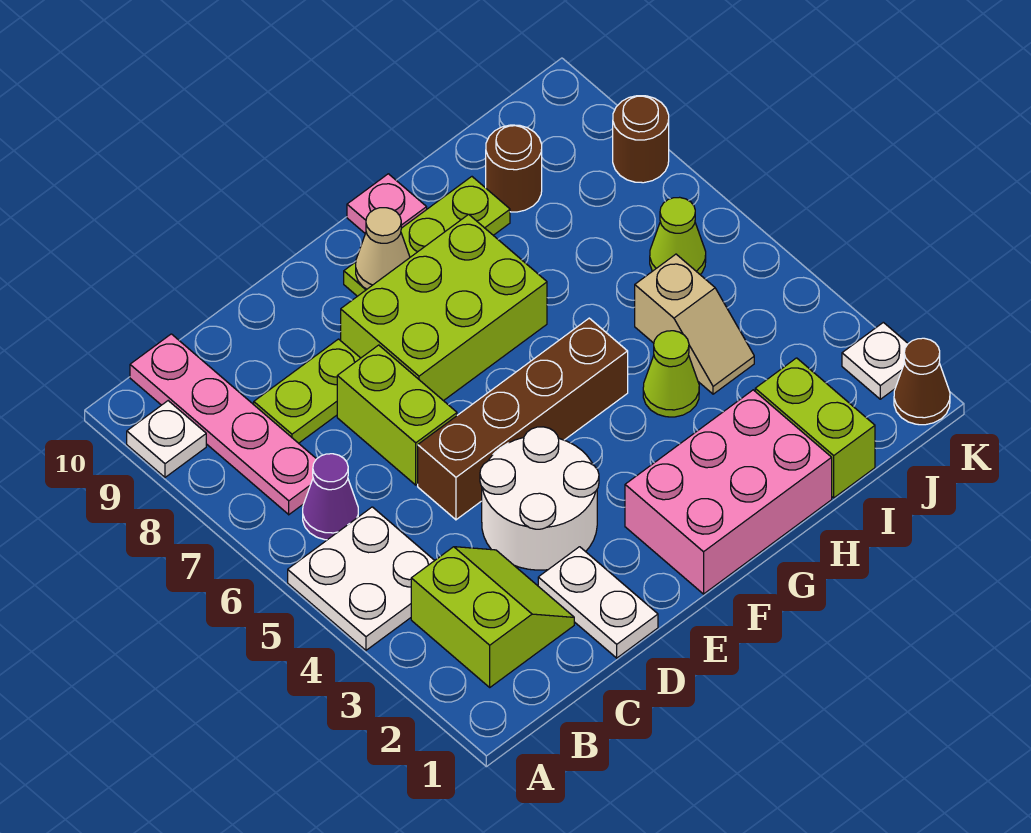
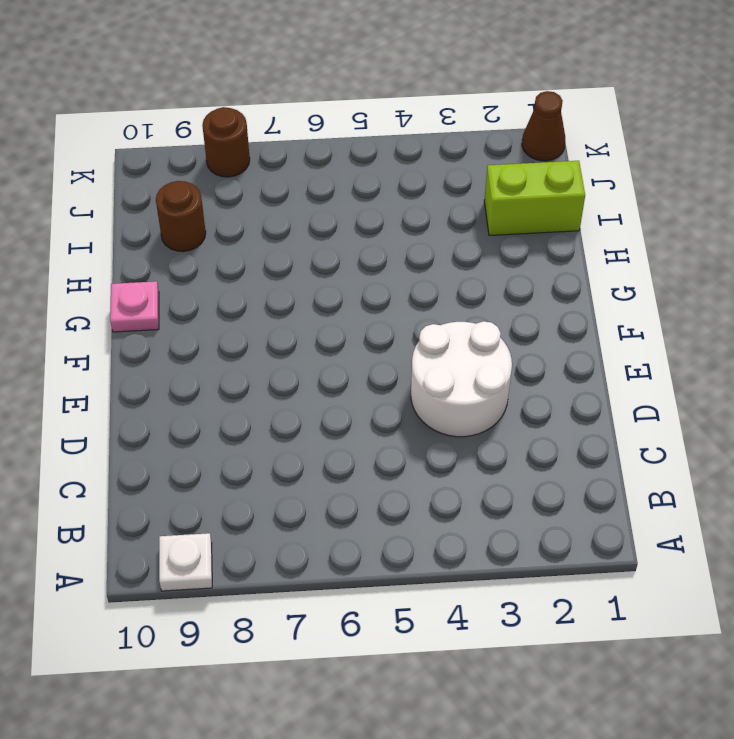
none -> white 2x2 plate [288,507,435,650]
none -> lime 2x2 slope [411,547,574,687]
none -> purple 1x1 cone [303,454,358,540]

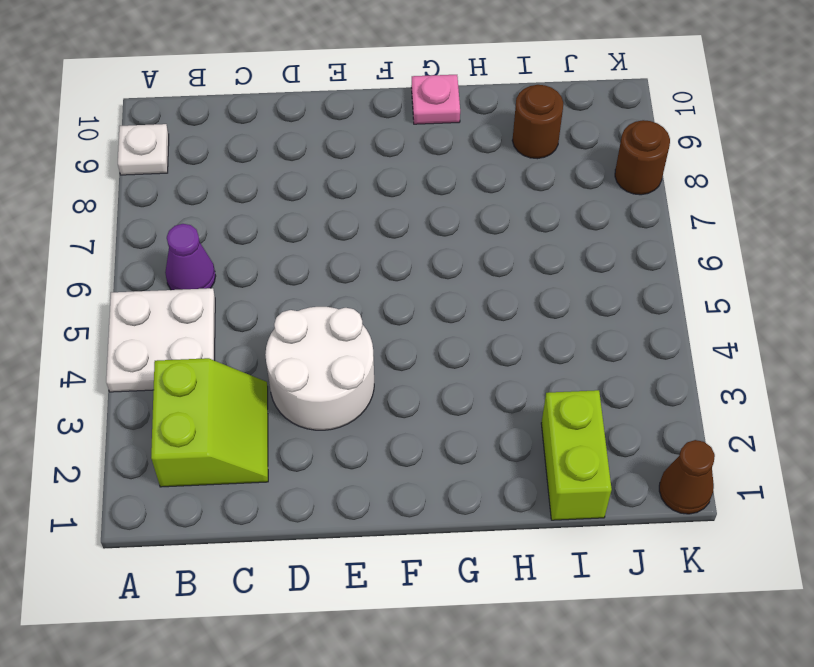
none -> pink 1x4 plate [130,334,316,515]
none -> lime 1x2 plate [254,339,360,443]
none -> white 1x2 plate [538,547,658,658]

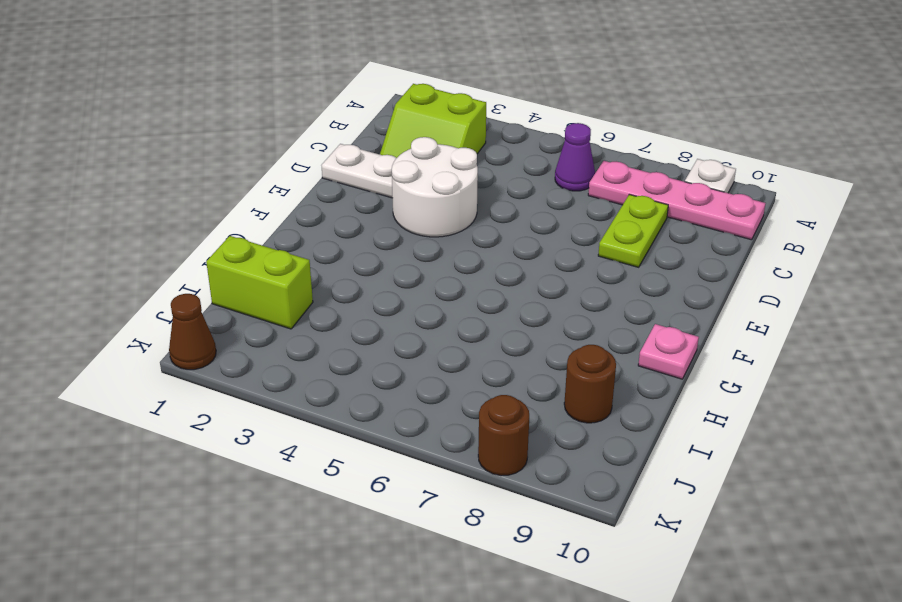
none -> white 2x2 plate [288,507,435,650]
none -> brown 1x4 brick [418,318,628,520]
none -> lime 1x2 brick [337,345,457,485]

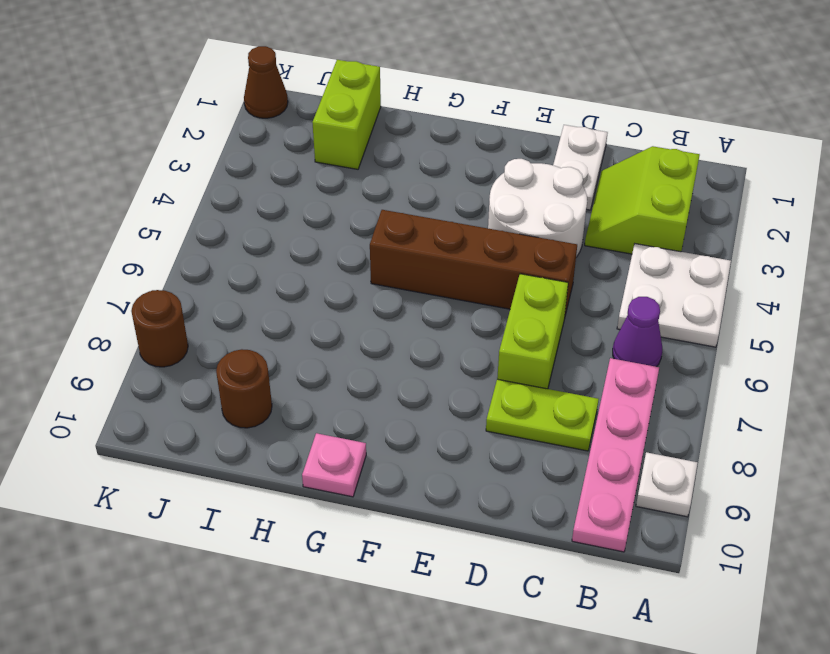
none -> lime 2x3 brick [341,214,547,401]
none -> pink 2x3 brick [625,390,832,594]
none -> lime 1x3 plate [344,177,510,296]

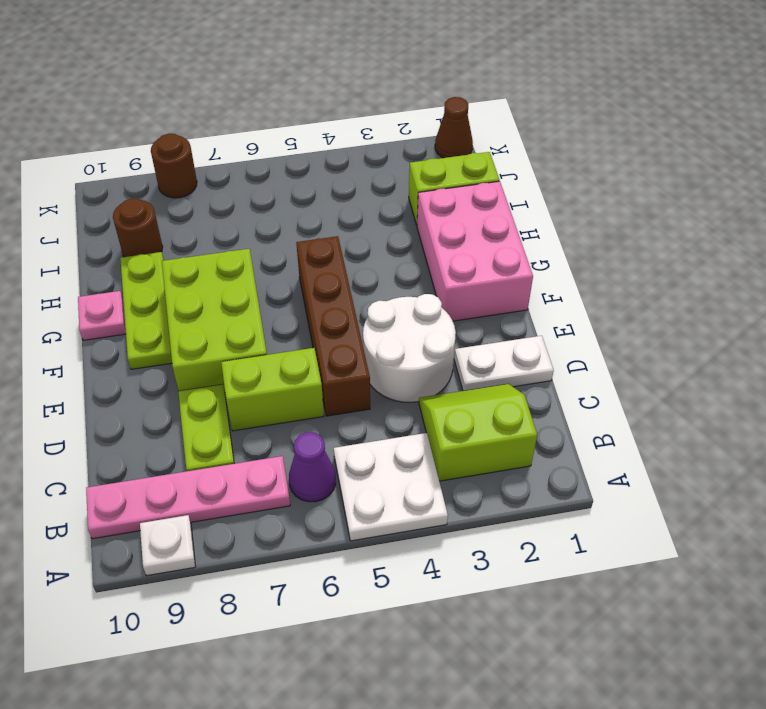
none -> lime 1x1 cone [643,331,699,417]
none -> tan 1x2 slope [635,254,754,394]
none -> lime 1x1 cone [650,197,706,274]

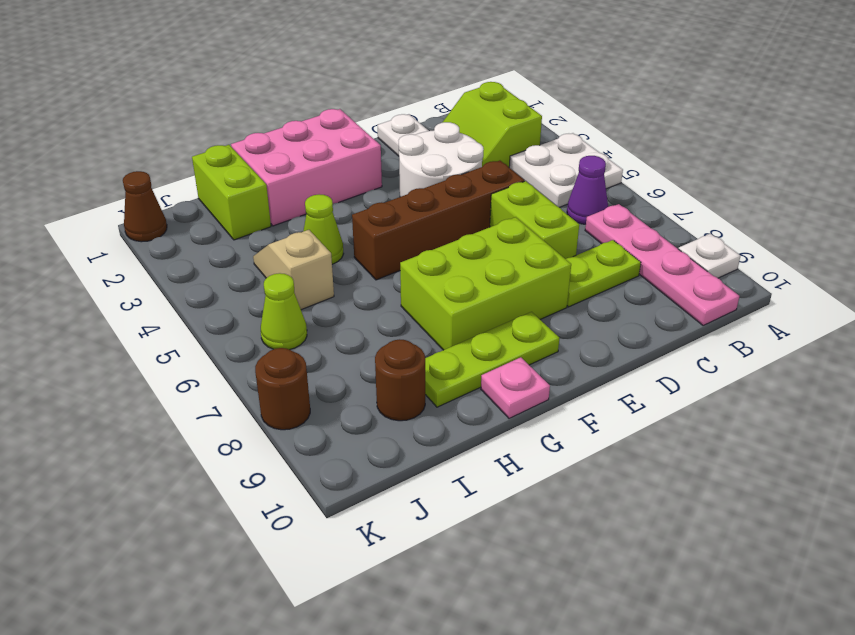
none -> white 1x1 plate [842,322,908,399]
none -> tan 1x1 cone [356,208,410,289]

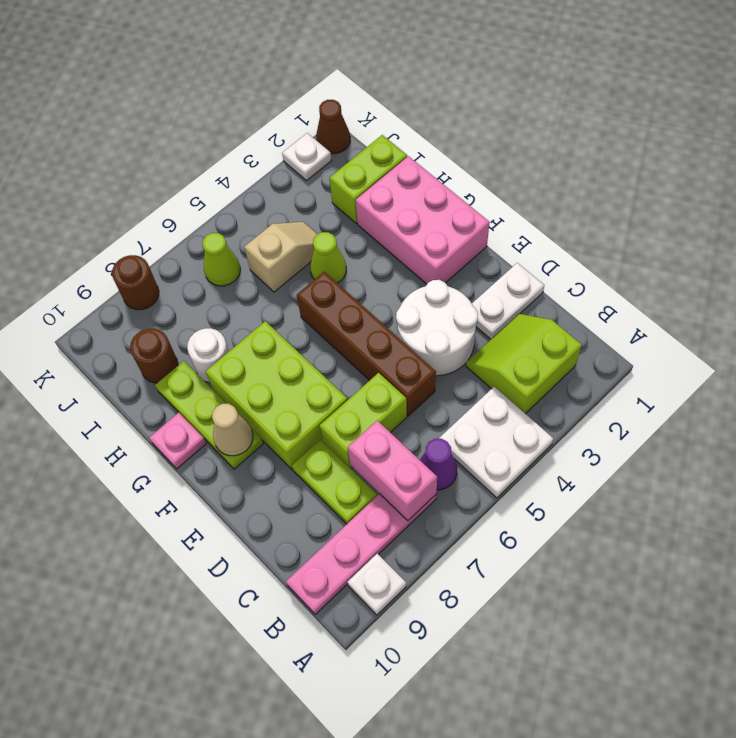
pink 1x2 brick [348,420,437,521] -> none
white 1x1 round brick [187,328,229,383] -> none

